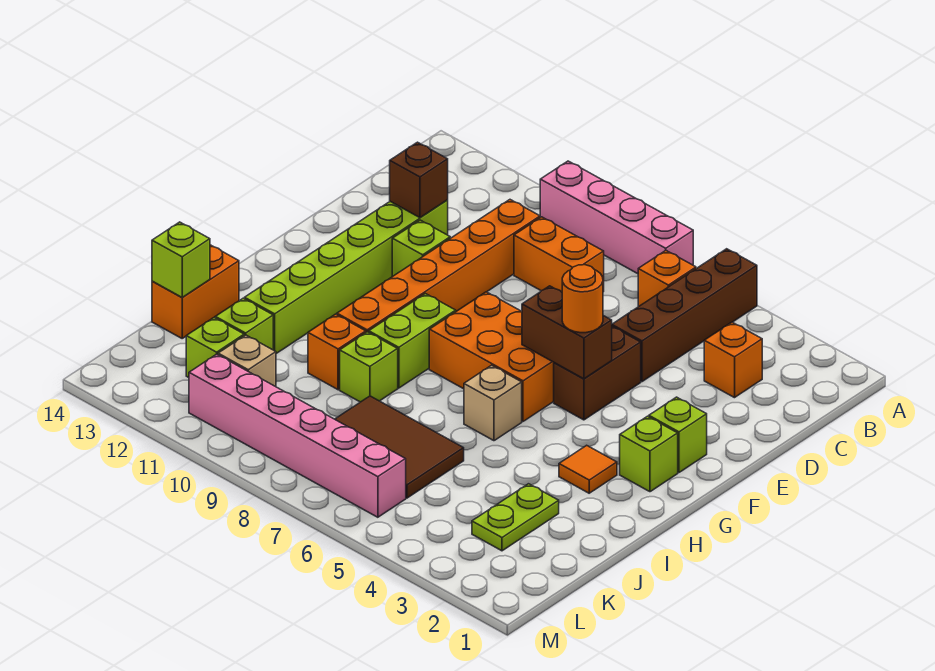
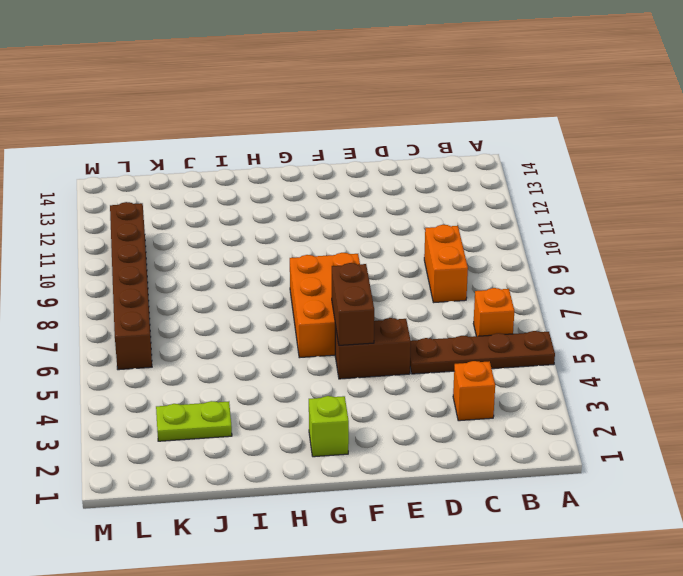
brown 1x4 plate [410,331,555,374] -> brown 1x4 brick [612,249,757,382]
brown 1x6 brick [110,202,152,370] -> pink 1x6 brick [189,354,406,517]
none -> pink 1x4 brick [540,161,693,274]
none -> orange 1x6 brick [337,200,540,332]
none -> lime 1x6 brick [245,200,448,354]

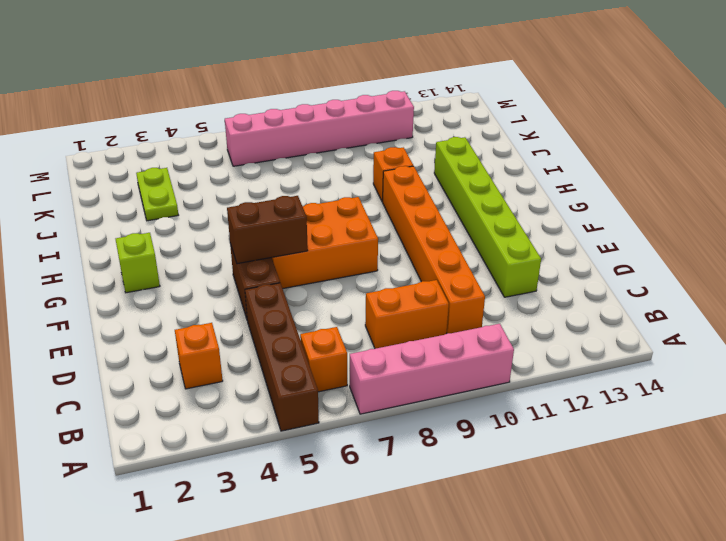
none -> lime 1x1 brick [392,220,450,277]
none -> lime 1x1 brick [649,397,707,472]
none -> lime 1x2 brick [369,294,456,388]

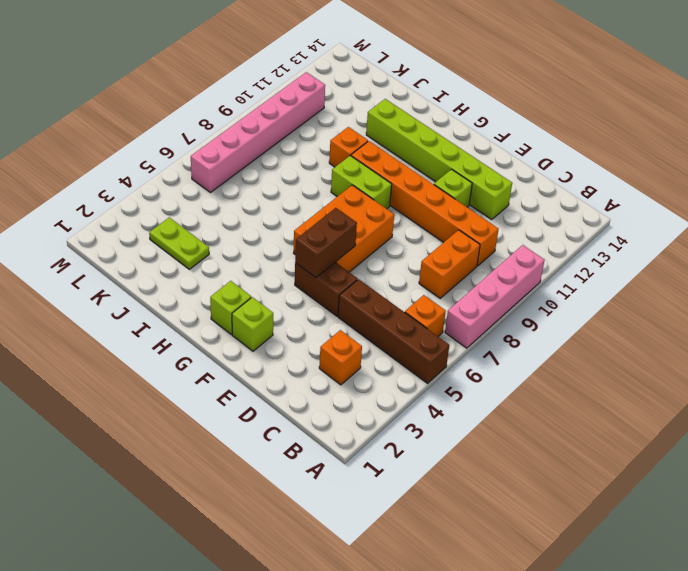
none -> orange 1x1 tile [559,445,617,493]
none -> tan 1x1 brick [464,365,522,441]
none -> lime 1x1 brick [340,332,398,402]

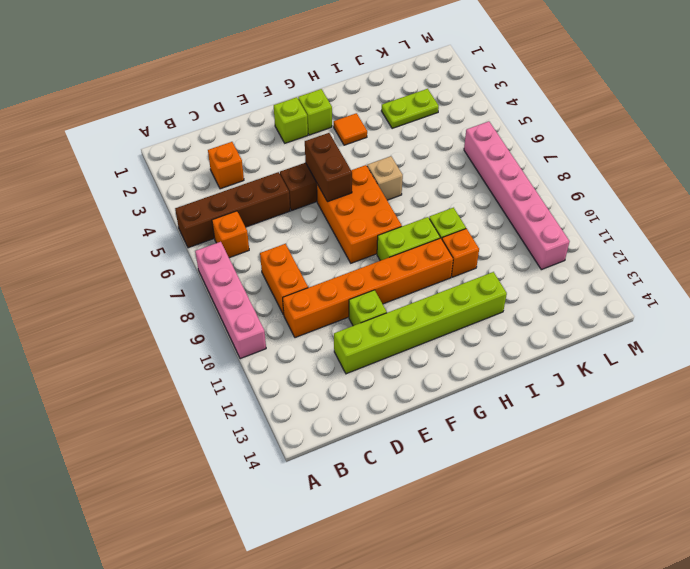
none -> orange 1x2 brick [152,245,239,338]
none -> brown 2x3 tile [335,396,464,498]
none -> lime 1x1 brick [215,298,273,350]

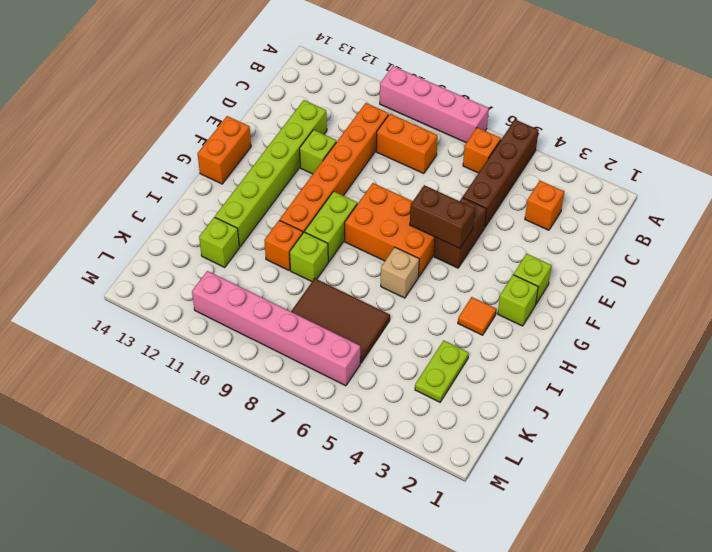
orange 1x2 brick [197,116,251,184] -> orange 1x2 brick moved to [152,245,239,338]
none -> tan 1x1 brick [218,335,276,387]
none -> lime 1x1 brick [186,318,244,378]
none -> brown 1x1 brick [390,142,448,218]

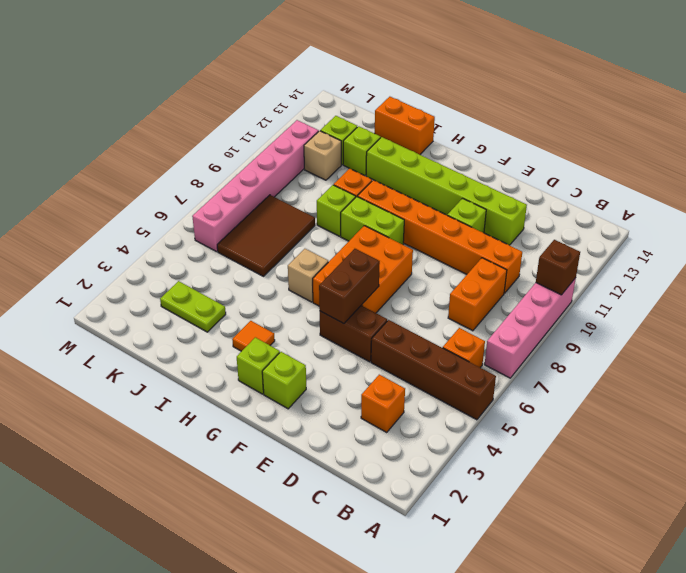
brown 1x1 brick [536,240,580,295] -> brown 1x1 brick moved to [390,142,448,218]
none -> lime 1x1 brick [152,222,210,297]
none -> orange 1x1 round brick [562,265,603,333]

